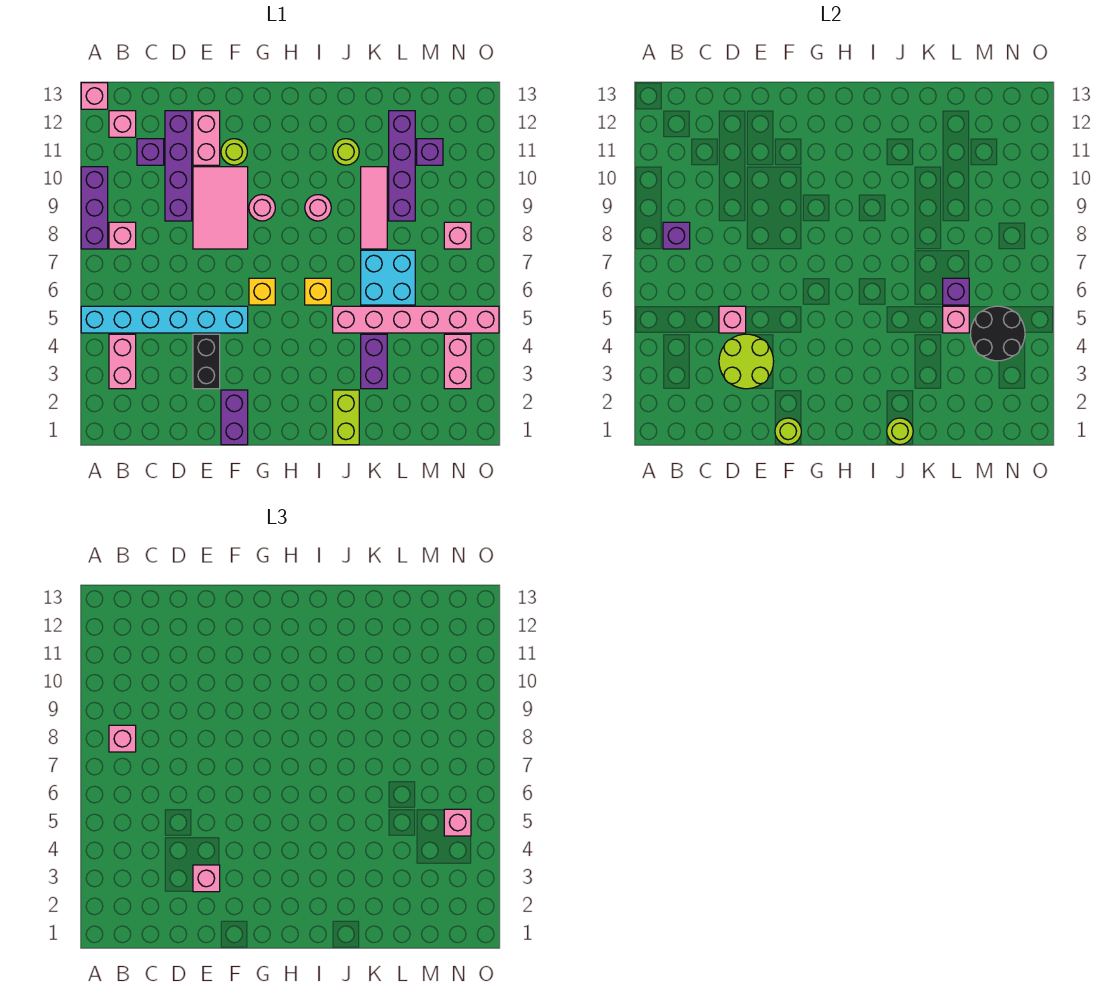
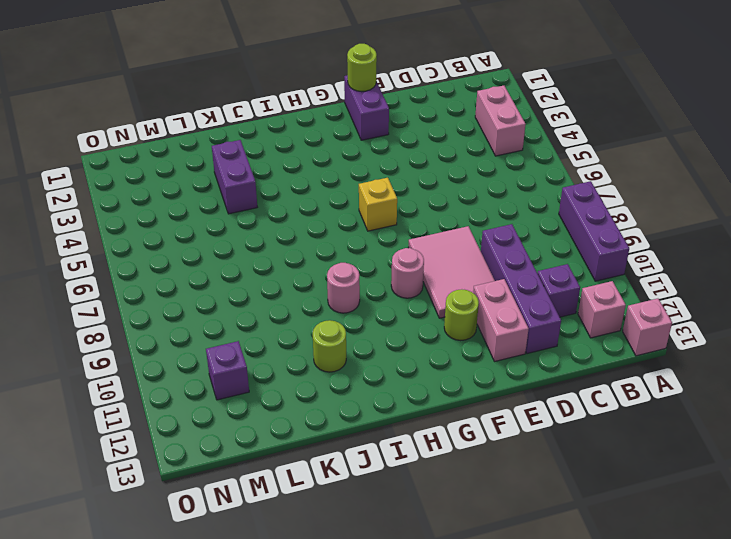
none -> cyan 1x6 brick [81,306,248,333]
none -> pink 1x1 brick [109,222,136,249]
none -> black 1x2 brick [193,334,220,389]
none -> yellow 1x1 brick [305,278,331,305]

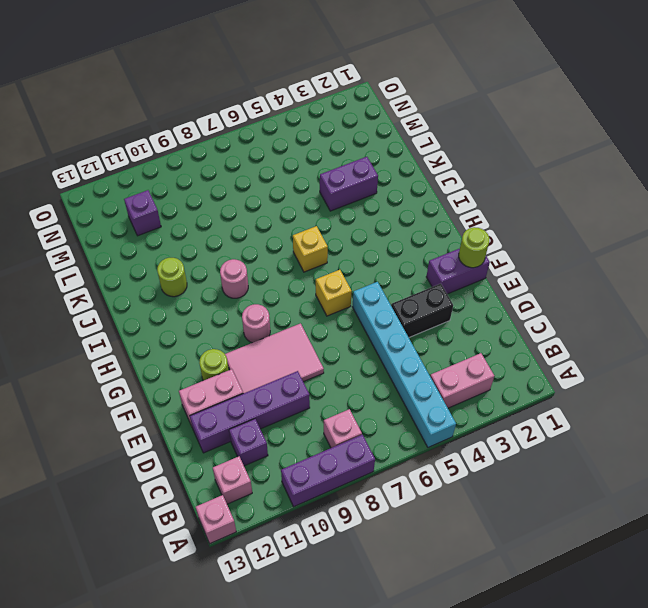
none -> lime 1x2 brick [333,390,359,445]
none -> pink 1x6 brick [333,306,499,333]
none -> cyan 2x2 brick [361,250,415,305]
none -> pink 1x3 tile [361,167,387,249]

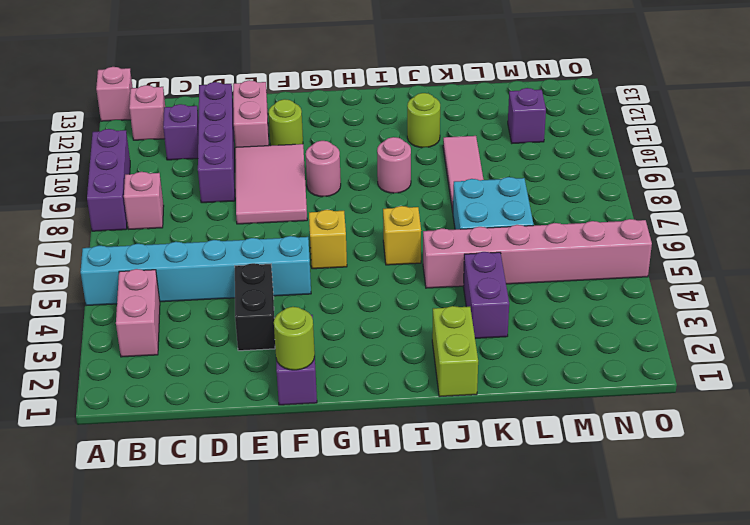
none -> purple 1x4 brick [389,111,415,221]
none -> pink 1x2 brick [444,334,471,389]
none -> pink 1x1 brick [444,222,471,249]
none -> purple 1x1 brick [663,222,690,249]

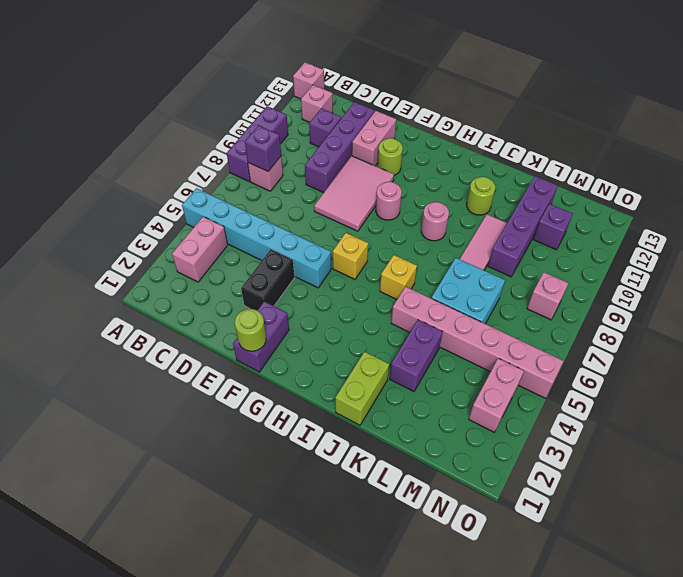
none -> lime 2x2 round brick [719,334,774,389]
none -> pink 1x1 brick [719,306,746,333]
none -> lime 1x1 round brick [887,418,913,445]
none -> pink 1x1 brick [943,306,969,333]

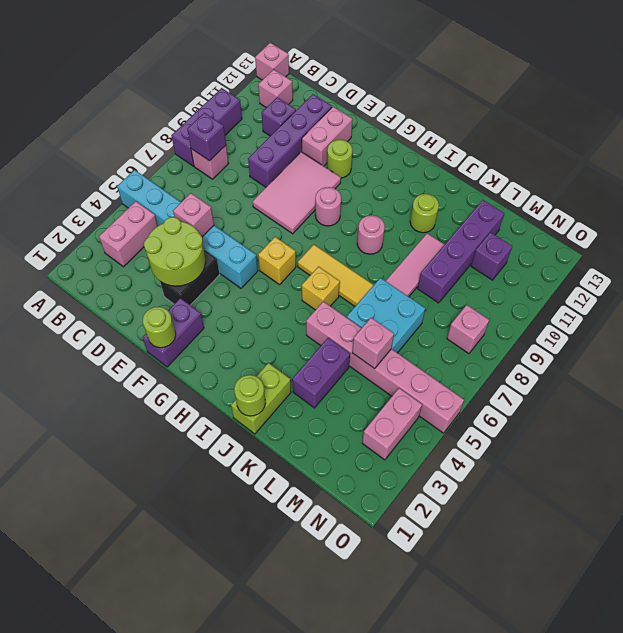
yellow 1x3 tile [298,245,374,306] -> none
none -> purple 1x1 brick [943,278,969,305]
none -> black 2x2 round brick [971,306,1025,361]
none -> pink 1x1 brick [109,725,136,752]
none -> pink 1x1 brick [193,865,220,892]

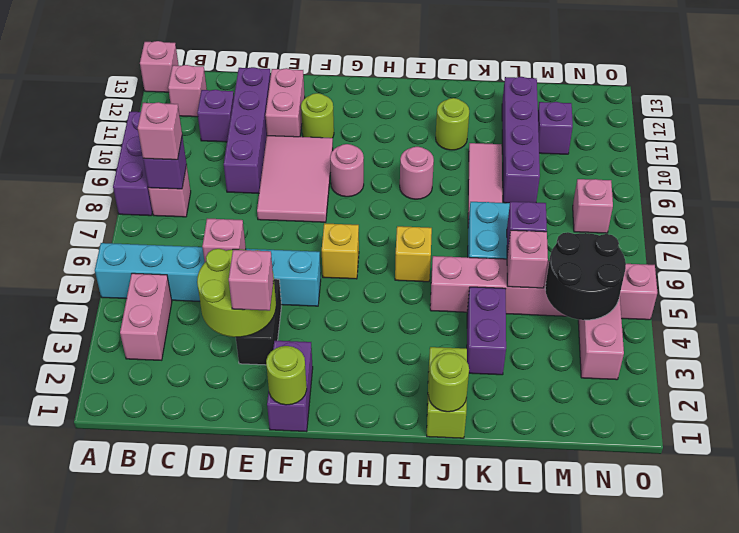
none -> pink 1x1 brick [444,809,471,836]

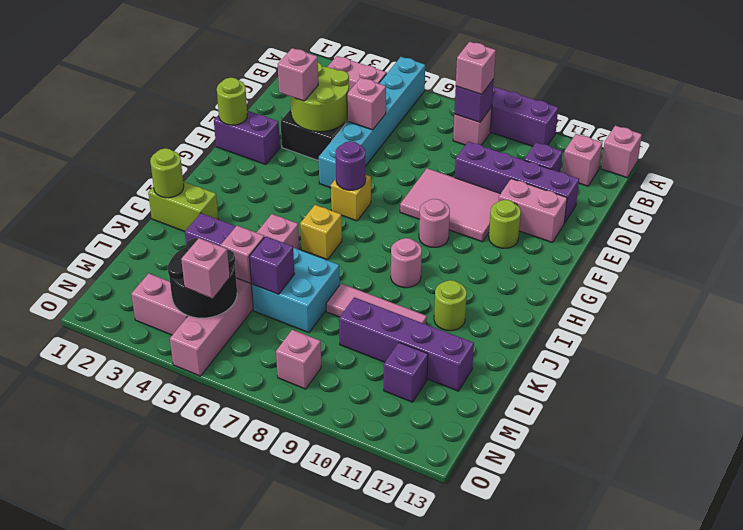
purple 1x1 round brick [336,141,366,190] -> none

